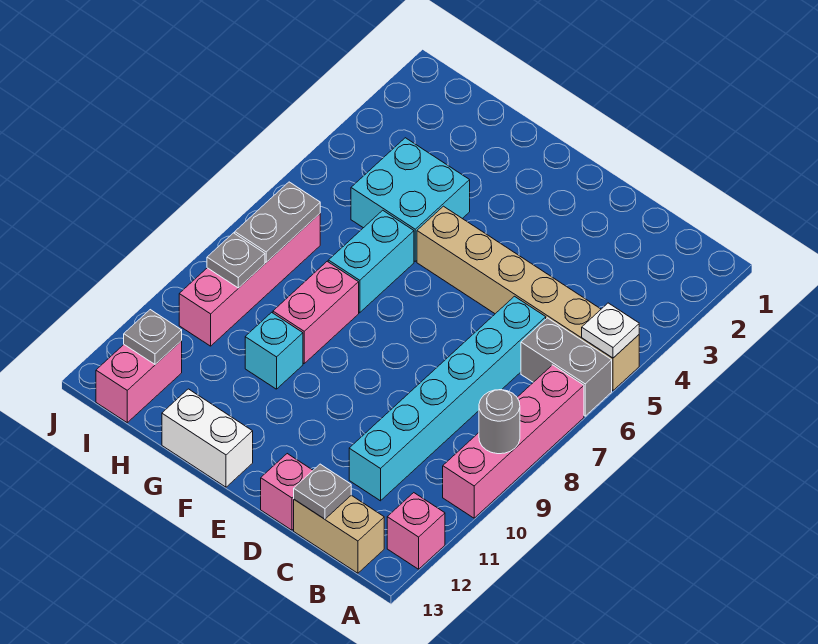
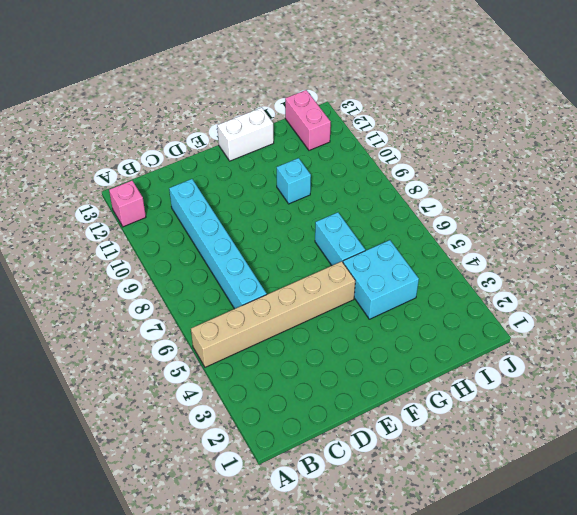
none -> grey 1x2 brick [521,318,612,416]
none -> pink 1x4 brick [443,365,584,518]
none -> tan 1x2 brick [294,495,384,573]

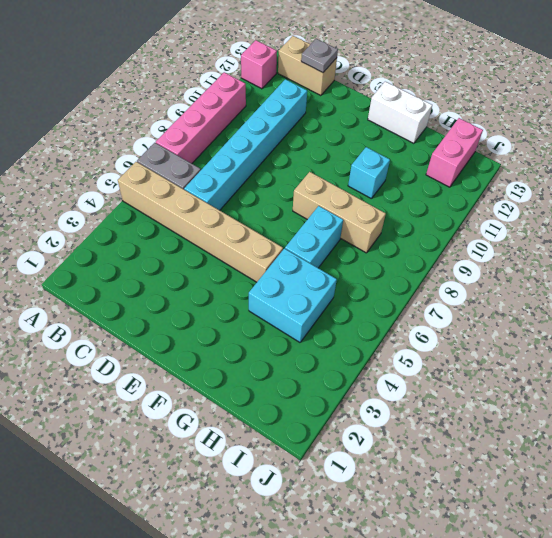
tan 1x3 brick [293,172,386,253] -> pink 1x2 brick [273,261,359,363]
none -> pink 1x1 brick [261,454,313,530]
none -> pink 1x4 brick [179,214,320,346]
none -> white 1x1 plate [582,303,639,358]

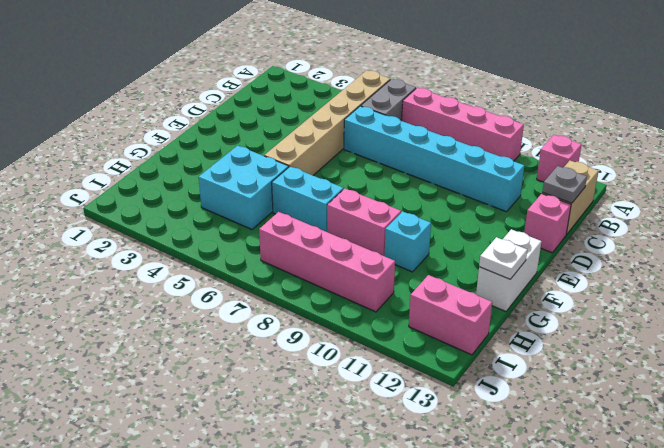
white 1x1 plate [479,237,527,279] -> white 1x1 plate moved to [582,303,639,358]
none -> grey 1x1 round brick [479,390,520,454]
none -> grey 1x2 plate [235,182,320,262]
none -> grey 1x1 plate [207,233,265,288]

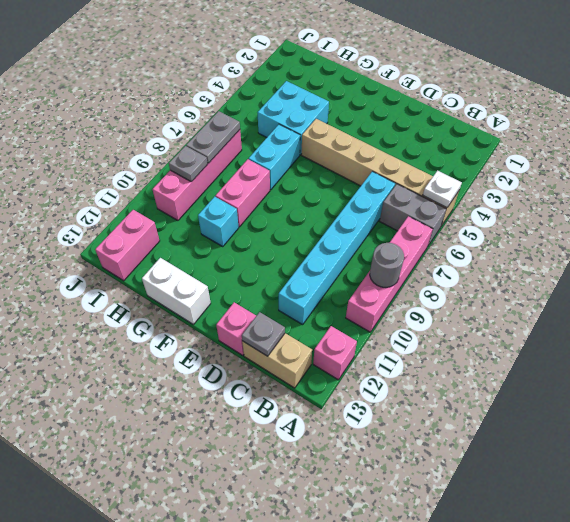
none -> grey 1x1 plate [124,310,182,364]

